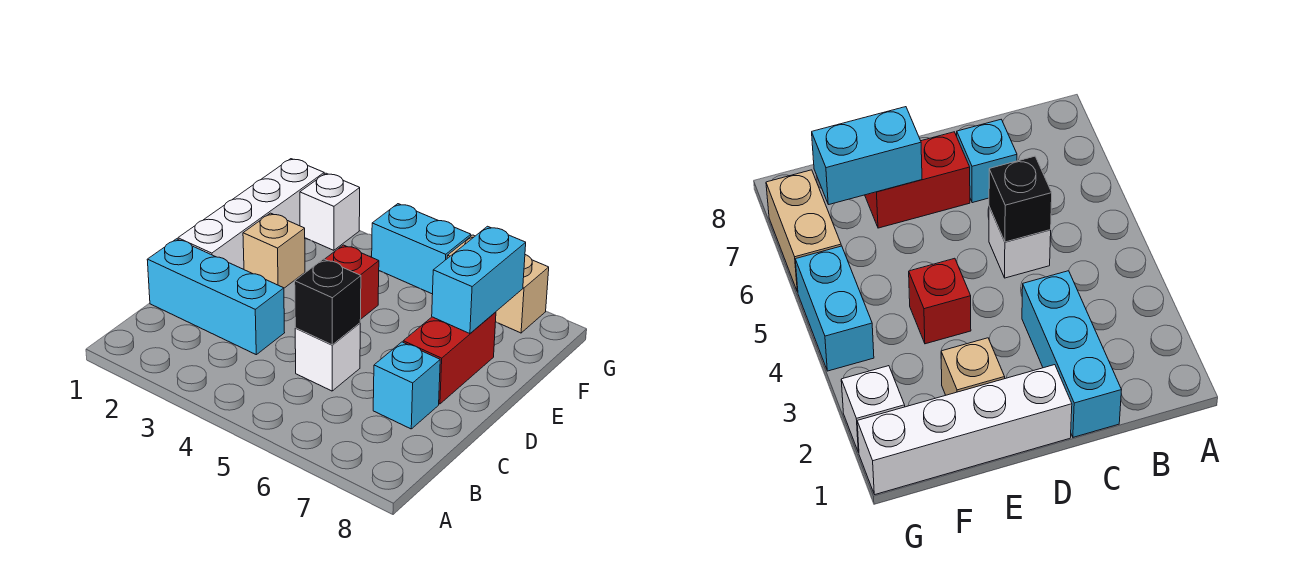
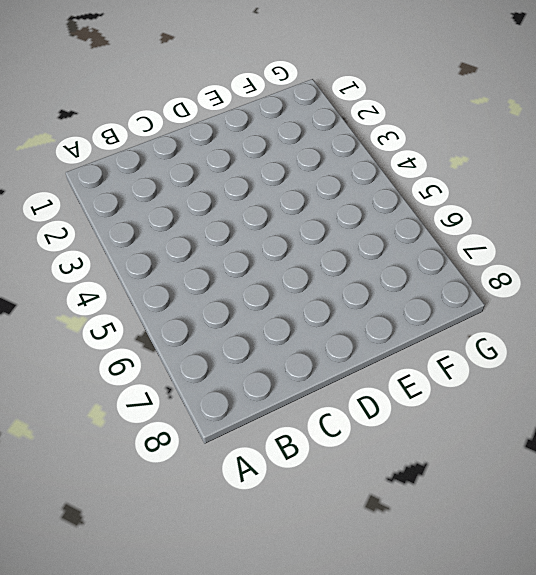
none -> cyan 1x3 brick [147,239,285,355]
none -> white 1x1 brick [295,323,360,391]
none -> cyan 1x1 brick [373,342,440,429]

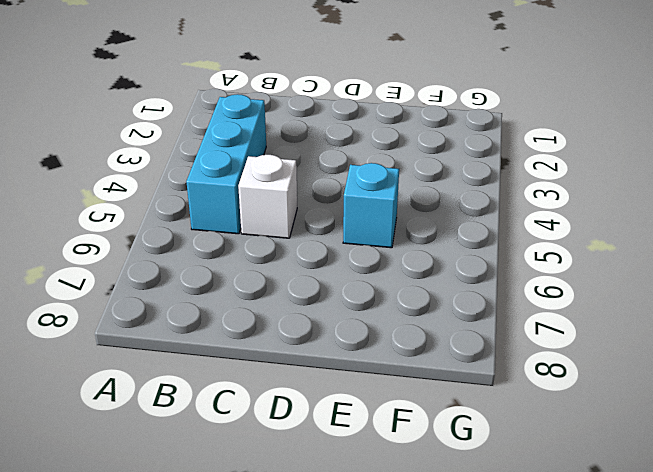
cyan 1x3 brick [186,94,266,234] -> cyan 1x3 brick moved to [147,239,285,355]
cyan 1x1 brick [343,163,399,248] -> cyan 1x1 brick moved to [373,342,440,429]
none -> white 1x4 brick [178,159,324,269]
none -> red 1x2 brick [403,312,496,404]
none -> tan 1x1 brick [243,213,305,288]

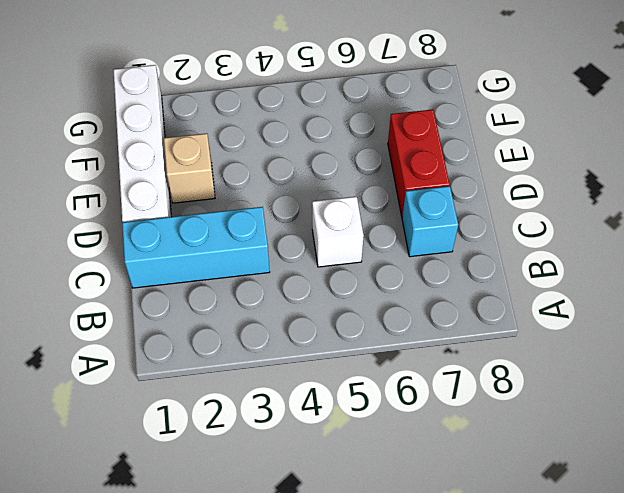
none -> red 1x1 brick [325,245,379,320]
none -> white 1x1 brick [300,173,360,250]
none -> cyan 1x2 brick [372,204,471,294]

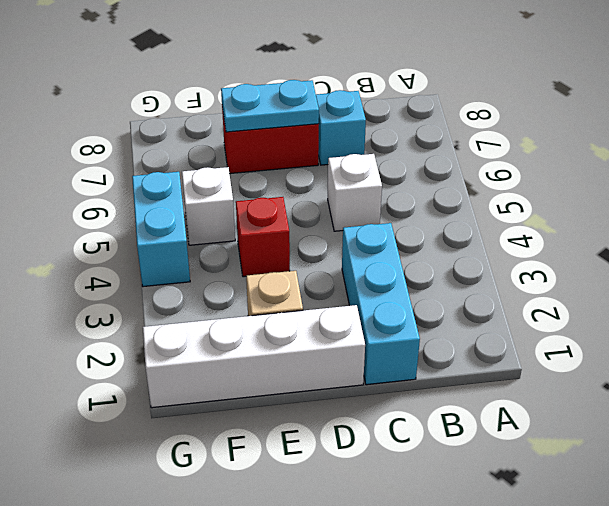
cyan 1x2 plate [221,80,319,132] -> cyan 1x2 brick [432,226,526,334]
white 1x1 brick [182,167,235,245] -> white 1x1 brick moved to [300,173,360,250]
none -> tan 1x2 brick [447,235,549,333]
none -> black 1x1 brick [295,259,361,345]

